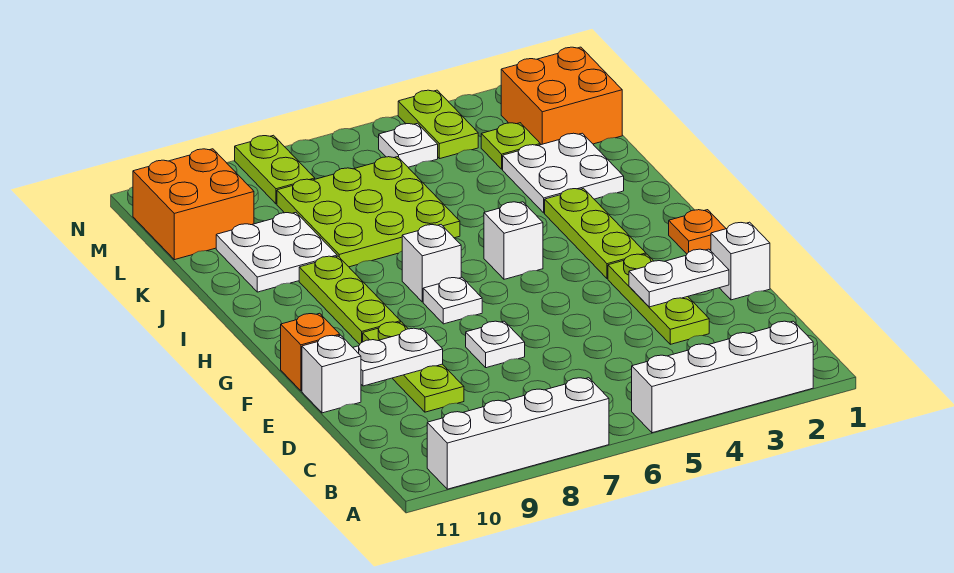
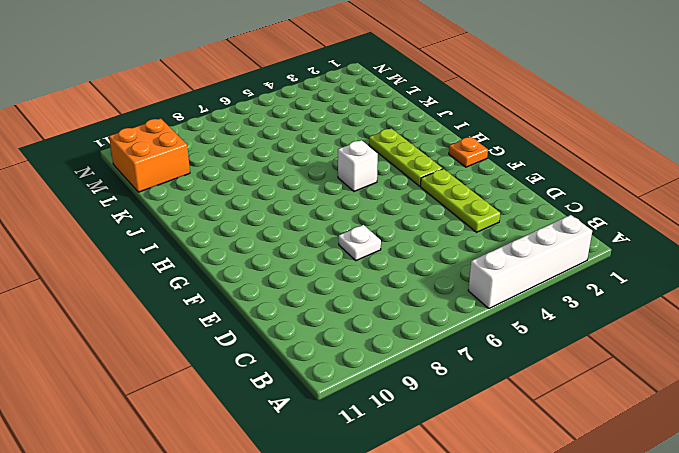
none -> white 1x4 brick [427,378,609,489]
none -> lime 1x3 plate [363,322,464,412]
none -> white 1x1 brick [711,222,770,300]

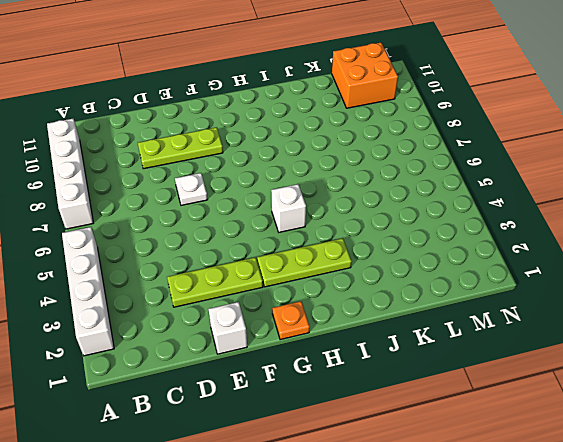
none -> white 1x1 brick [302,335,361,413]
none -> orange 1x1 brick [281,313,340,391]
none -> white 1x1 plate [423,277,482,324]

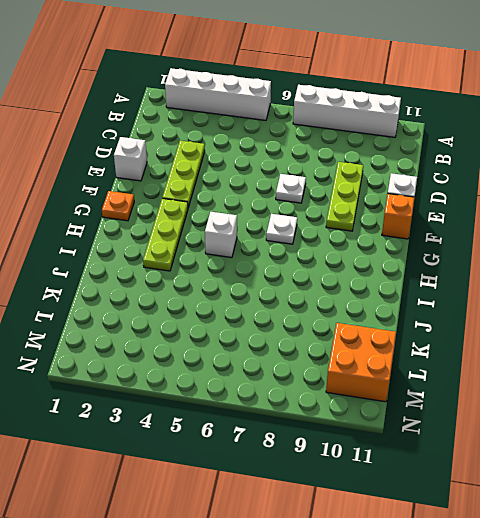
none -> lime 1x3 plate [299,256,401,344]
none -> white 1x1 brick [402,225,461,302]
none -> white 2x2 plate [503,133,624,213]

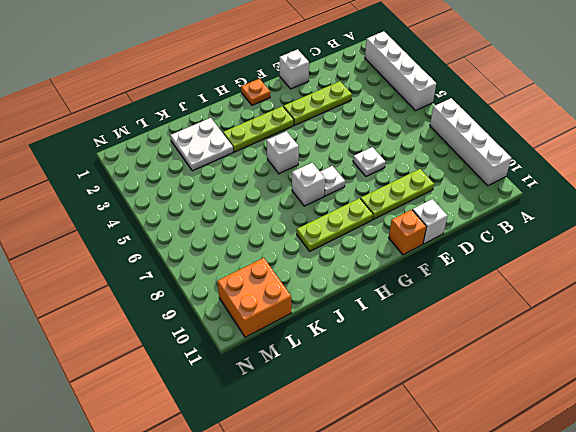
none -> lime 3x3 plate [277,157,460,267]
none -> white 2x2 plate [216,213,337,292]
none -> orange 2x2 brick [501,47,622,145]

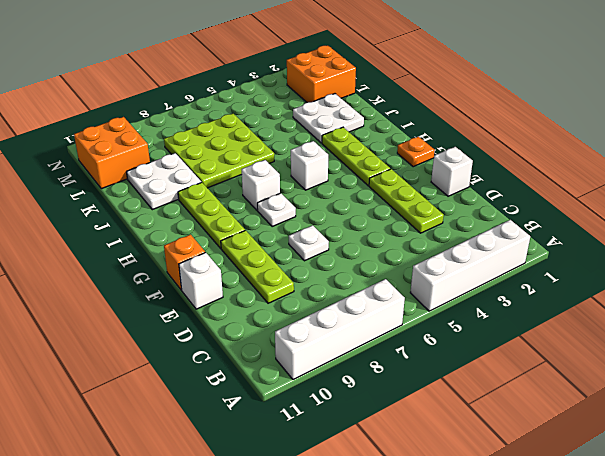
none -> lime 1x1 plate [481,123,540,169]
none -> lime 1x2 plate [398,90,478,159]
none -> white 1x1 plate [379,123,438,167]

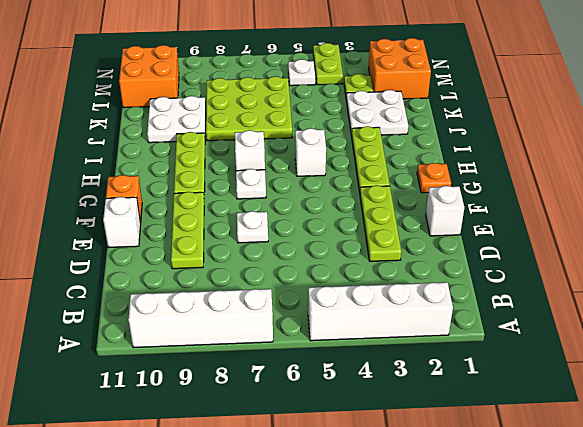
none -> lime 1x2 plate [235,135,315,204]
none -> white 1x2 plate [629,249,729,307]
none -> white 1x2 plate [353,328,443,386]

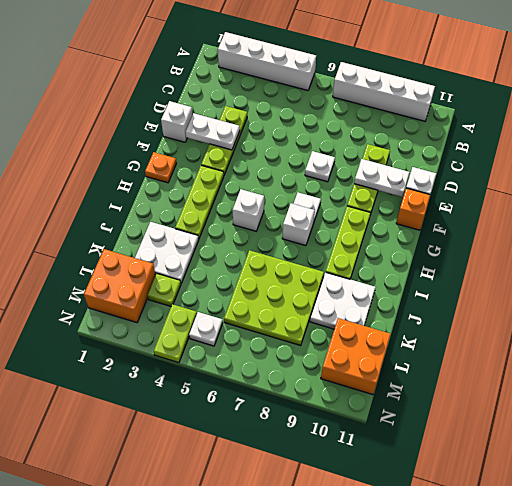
none -> lime 1x2 plate [235,135,315,204]

